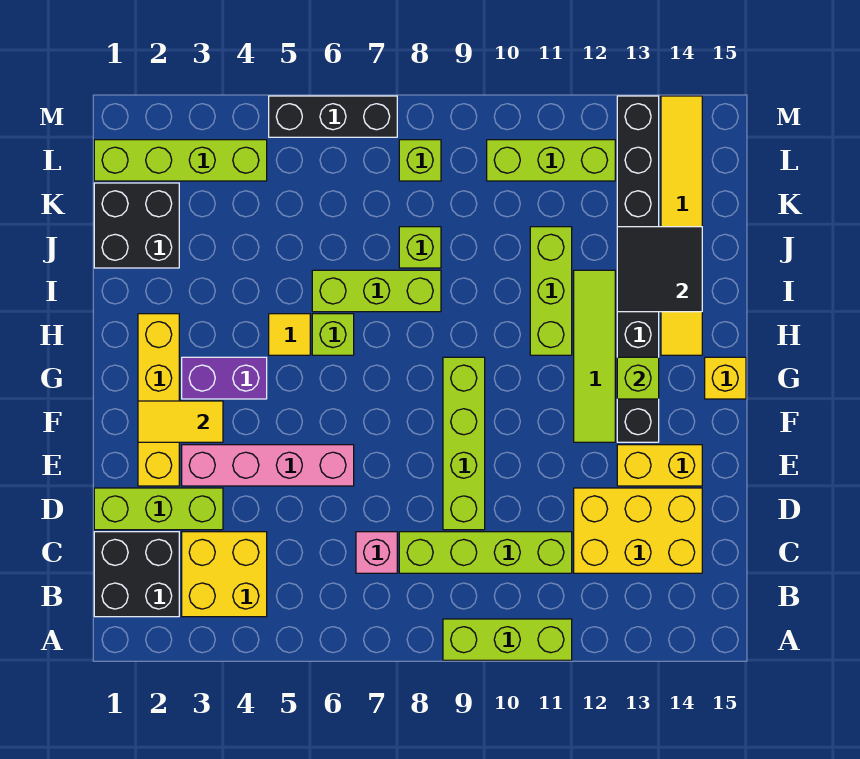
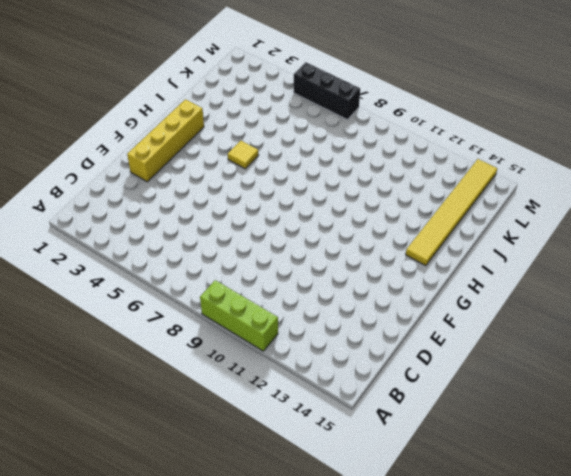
none -> black 2x2 brick [94,532,179,617]
none -> yellow 2x2 brick [182,532,267,617]
none -> pink 1x1 brick [356,532,397,573]

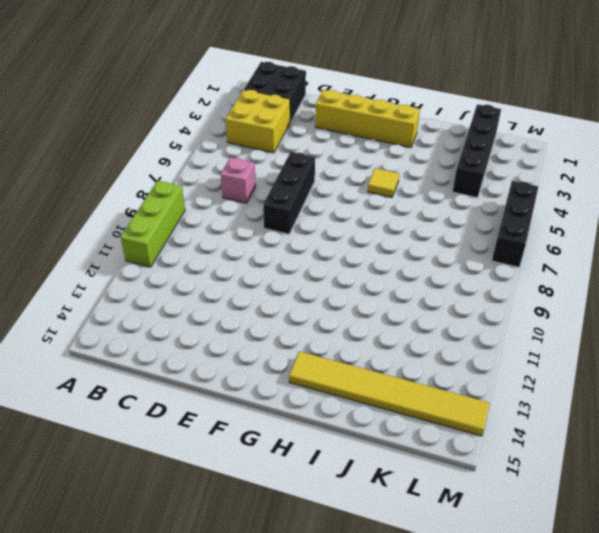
black 1x3 brick [263,152,315,234] -> pink 1x4 brick [182,445,354,486]
black 1x4 brick [453,104,501,198] -> black 2x2 brick [94,183,179,268]
none -> lime 1x4 brick [399,532,572,573]
none -> yellow 2x3 brick [574,488,702,573]
none -> lime 1x3 brick [94,488,223,530]

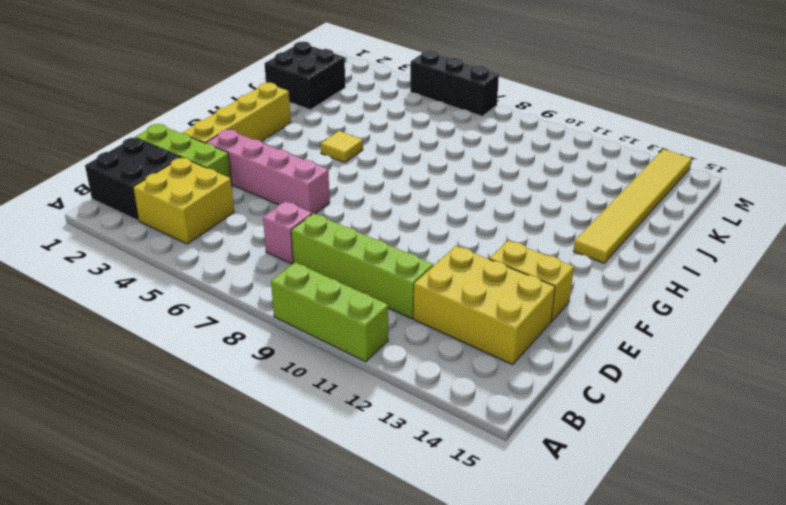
none -> lime 1x4 brick [443,357,485,530]
none -> lime 1x4 tile [574,270,615,442]
none -> black 1x8 brick [617,96,659,442]

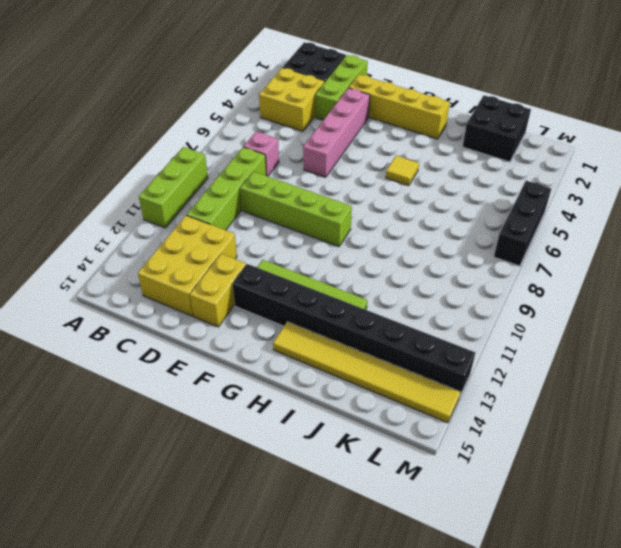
none -> purple 1x2 brick [182,357,267,399]
none -> yellow 1x1 brick [705,357,746,399]
none -> lime 1x1 brick [312,314,354,355]

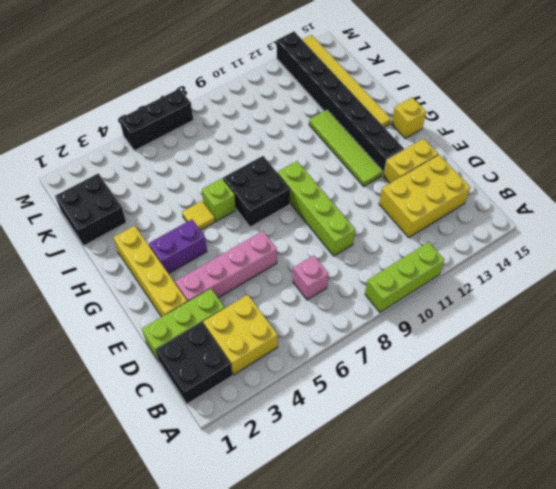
black 2x2 brick [223,156,290,227] -> none
none -> lime 1x4 brick [399,532,572,573]
none -> lime 1x3 brick [530,227,572,355]
none -> lime 1x3 brick [312,270,441,312]

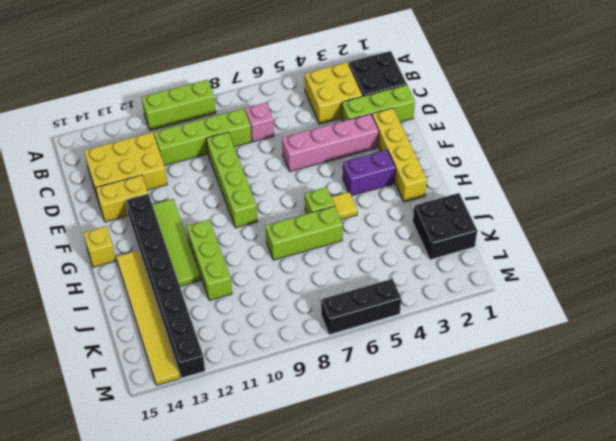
none -> lime 1x1 brick [399,227,441,268]
none -> lime 1x4 brick [94,140,267,181]
none -> lime 1x1 brick [399,140,441,181]

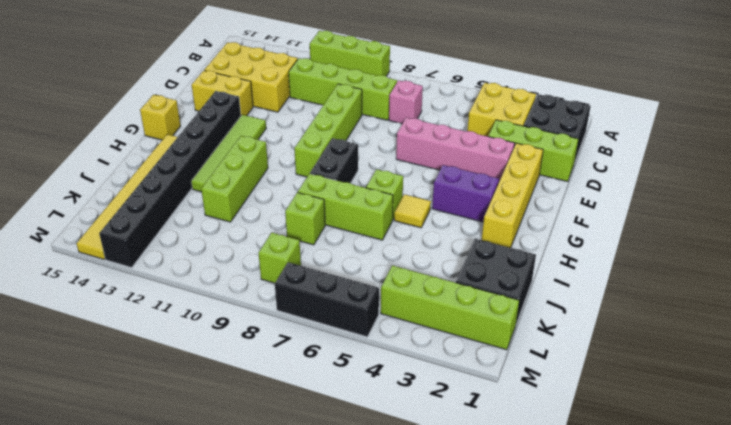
black 1x2 brick [310,138,358,183] -> none
none -> lime 1x3 brick [487,140,615,181]
none -> yellow 1x2 tile [138,401,223,442]
none -> lime 1x1 brick [617,357,659,399]

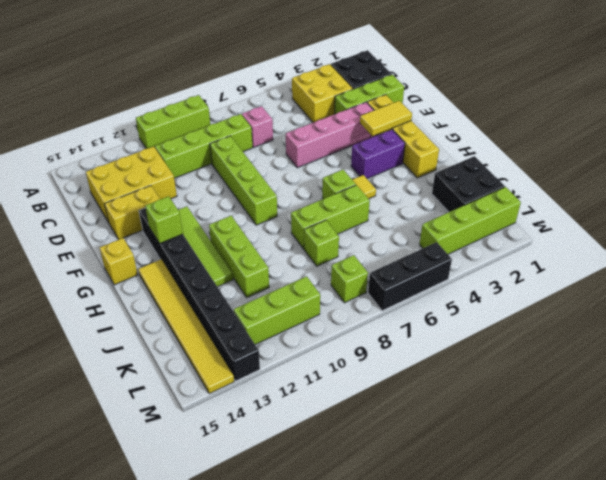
none -> black 2x2 tile [617,227,702,312]

